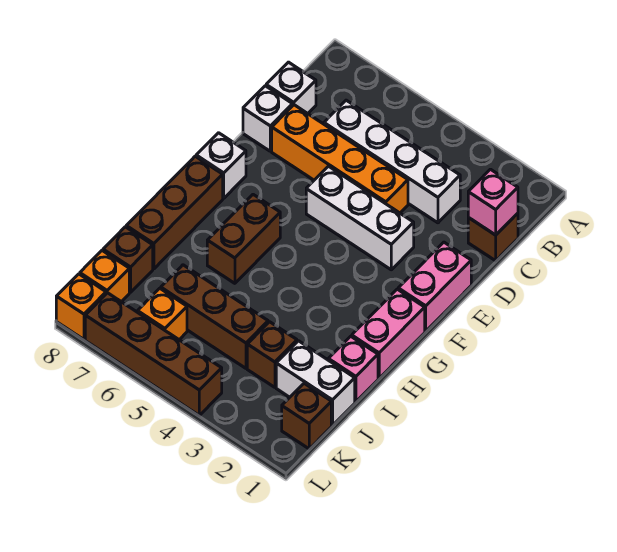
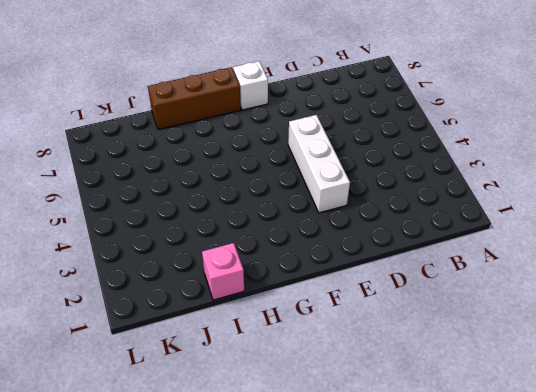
none -> brown 1x1 brick [468,213,518,261]
none -> white 1x4 brick [324,100,460,223]
none -> white 1x1 brick [266,62,316,113]

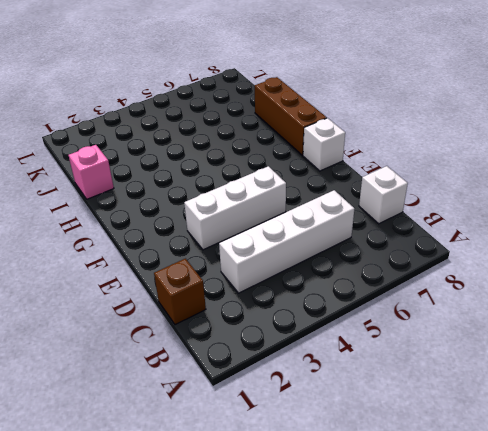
none -> orange 1x4 brick [272,105,408,213]
none -> white 1x1 brick [243,86,293,151]
none -> pink 1x2 brick [398,242,471,331]

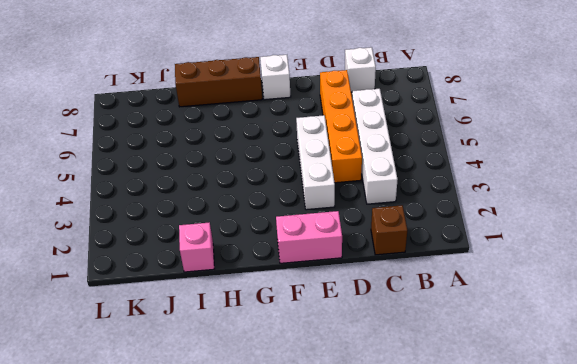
none -> white 1x1 brick [243,86,293,151]
none -> pink 1x2 brick [352,289,425,378]
none -> brown 1x2 brick [207,195,280,283]

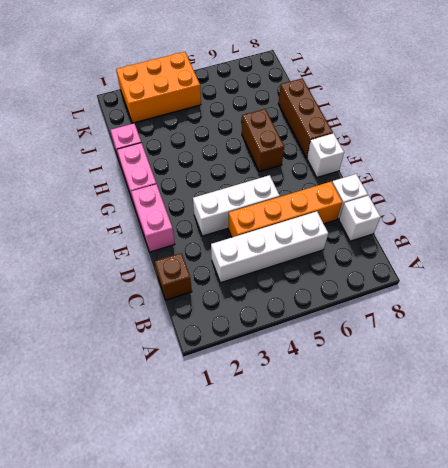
orange 2x3 brick [116,52,201,123] -> brown 1x4 brick [85,293,222,415]
none -> white 1x2 brick [276,341,355,425]
none -> brown 1x1 brick [247,322,297,387]
none -> brown 1x3 brick [161,265,268,368]

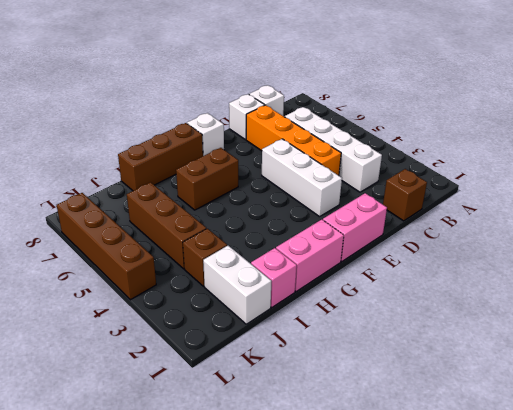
none -> brown 1x1 brick [103,227,153,292]
none -> brown 1x1 brick [282,383,331,449]
none -> orange 1x1 brick [138,288,187,340]

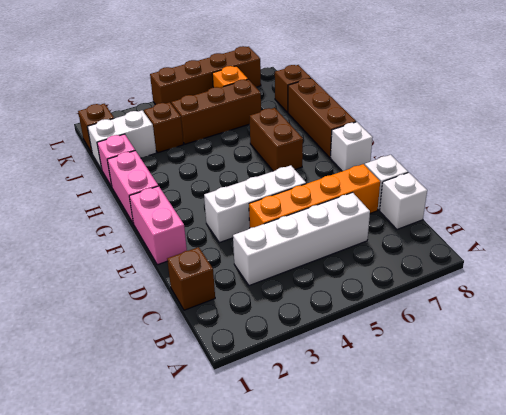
none -> orange 1x1 brick [80,251,129,302]
none -> orange 1x1 brick [56,274,106,339]
none -> pink 1x1 brick [468,169,518,235]

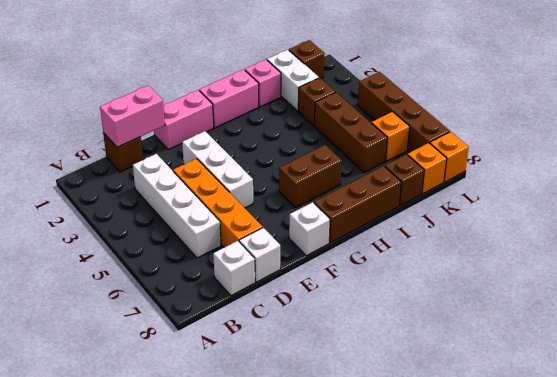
pink 1x2 brick [100,85,165,147] -> pink 1x1 brick [468,169,518,235]

